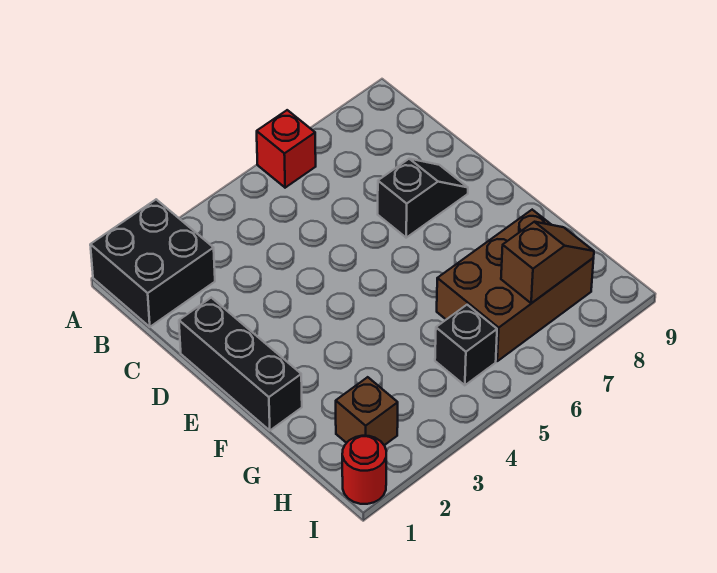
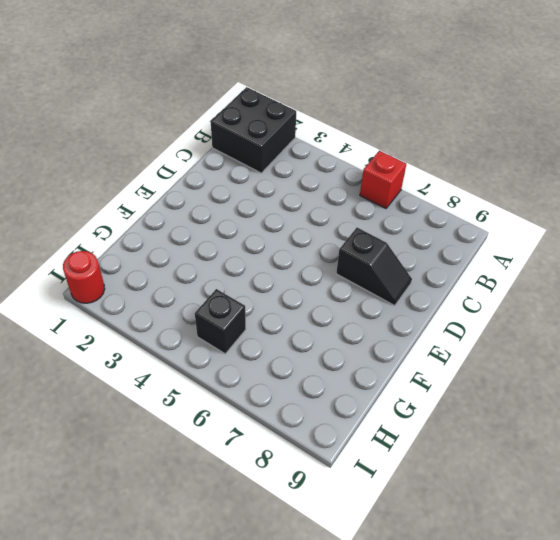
none -> black 1x3 brick [179,298,302,431]
none -> brown 2x3 brick [437,210,594,361]

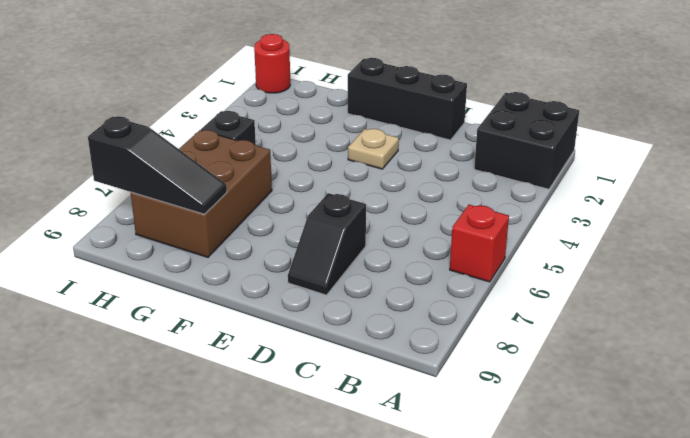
tan 1x1 plate [348,129,399,169] -> none
black 1x3 slope [88,116,227,214] -> brown 1x2 slope [501,222,594,303]
none -> brown 1x1 brick [336,377,398,445]

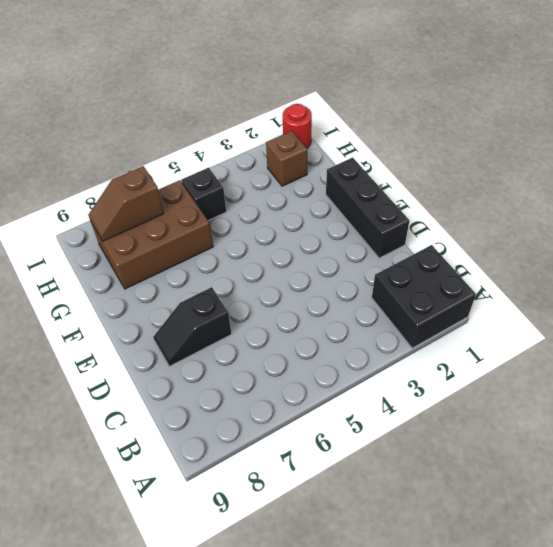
none -> red 1x1 brick [257,110,316,188]

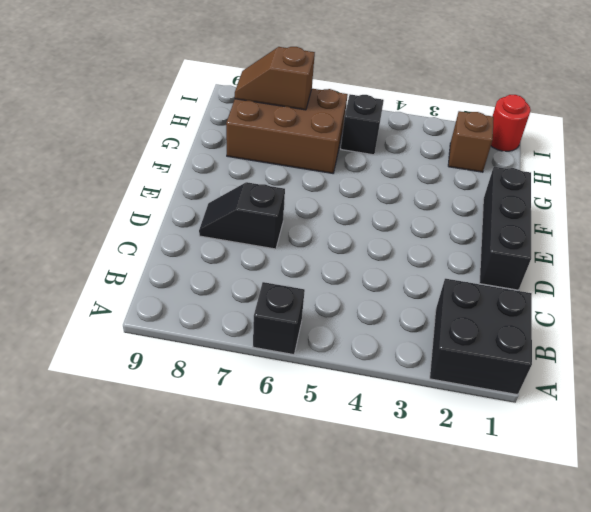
black 1x1 brick [253,282,305,355] -> red 1x1 brick [257,110,316,188]

